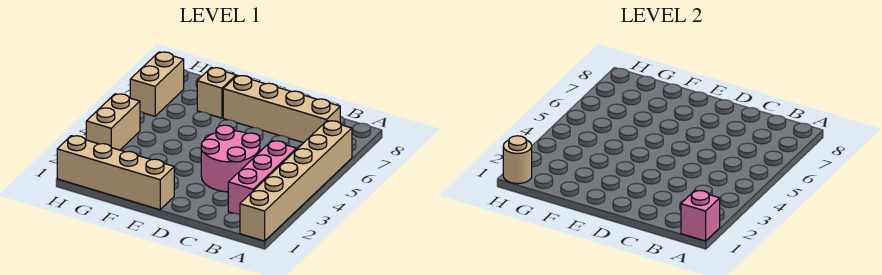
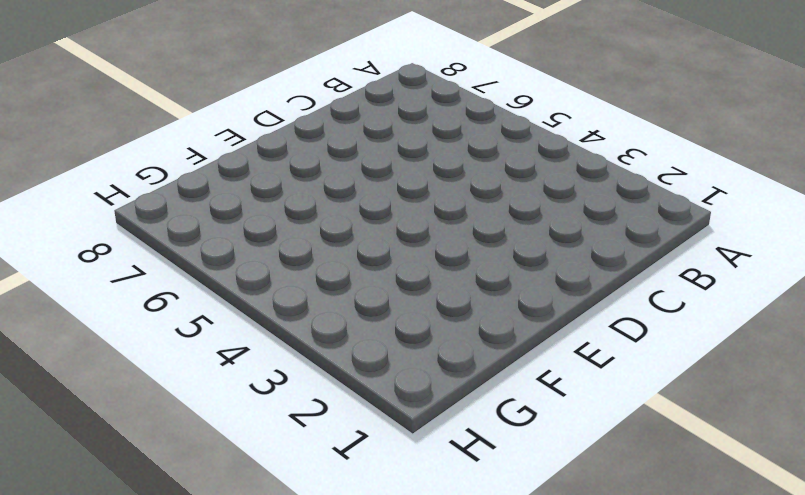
none -> tan 1x6 brick [240,121,352,241]
none -> pink 1x3 brick [228,141,296,215]

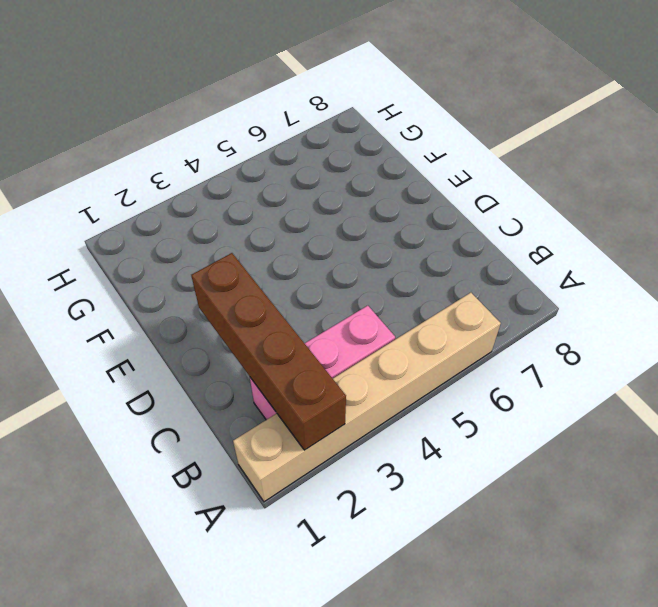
brown 1x4 brick [191,253,346,450] -> none
none -> tan 1x4 brick [223,75,340,143]
none -> pink 2x2 round brick [201,125,260,192]

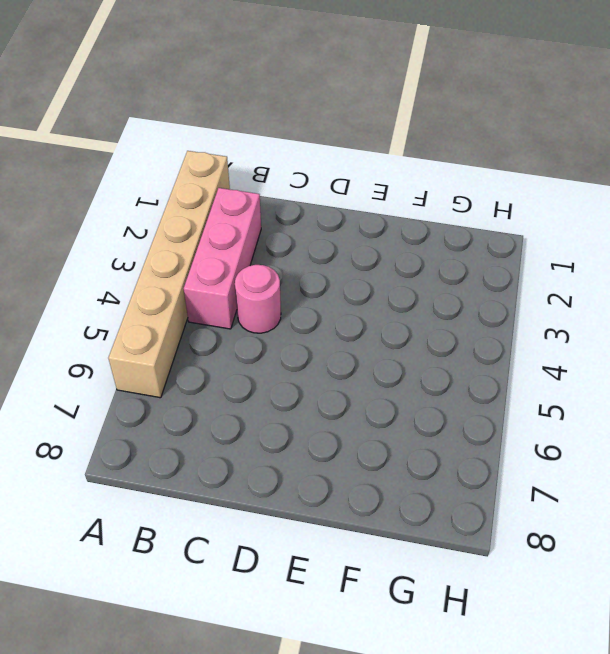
pink 1x1 round brick [235,265,281,333] -> pink 2x2 round brick [201,125,260,192]
none -> tan 1x4 brick [223,75,340,143]
none -> tan 1x4 brick [57,136,174,210]

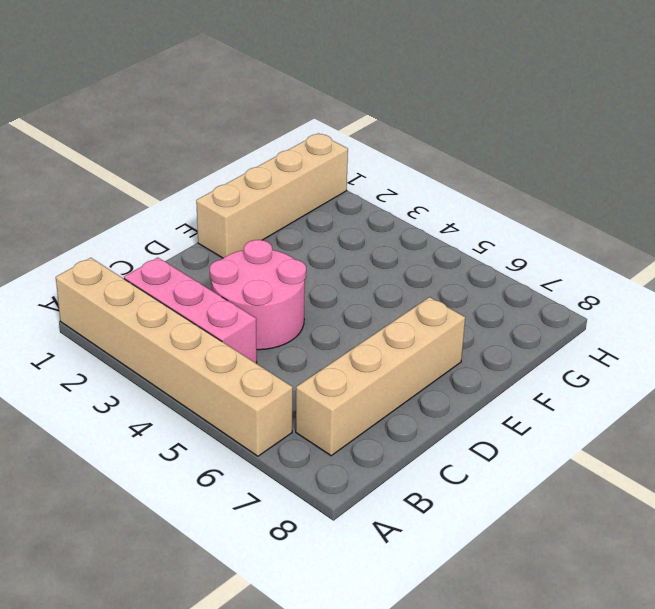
none -> tan 1x1 brick [197,68,236,118]
none -> tan 1x2 brick [86,94,140,150]

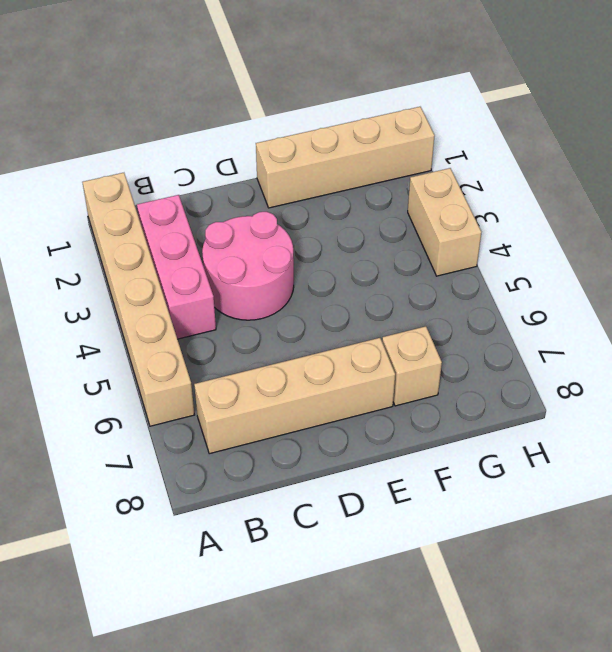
none -> tan 1x2 brick [130,52,184,116]
none -> pink 1x1 brick [681,190,720,241]

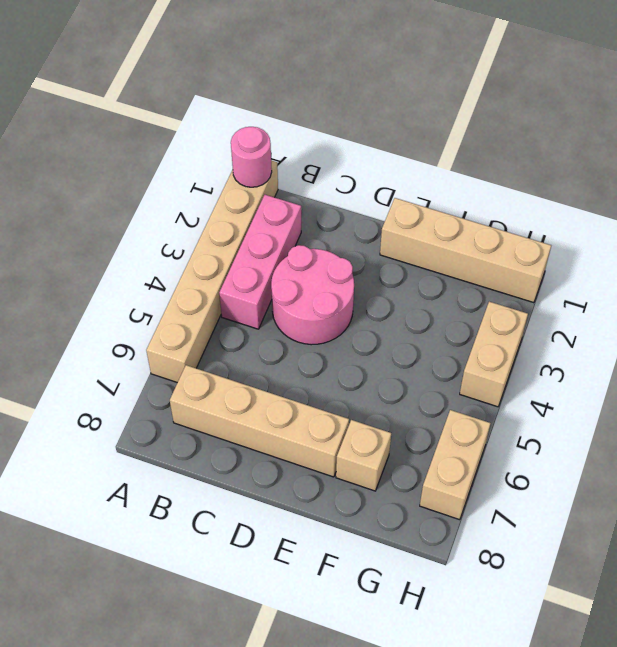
pink 1x1 round brick [231,127,272,187] -> pink 1x1 brick [681,190,720,241]
none -> tan 1x1 round brick [503,136,532,184]

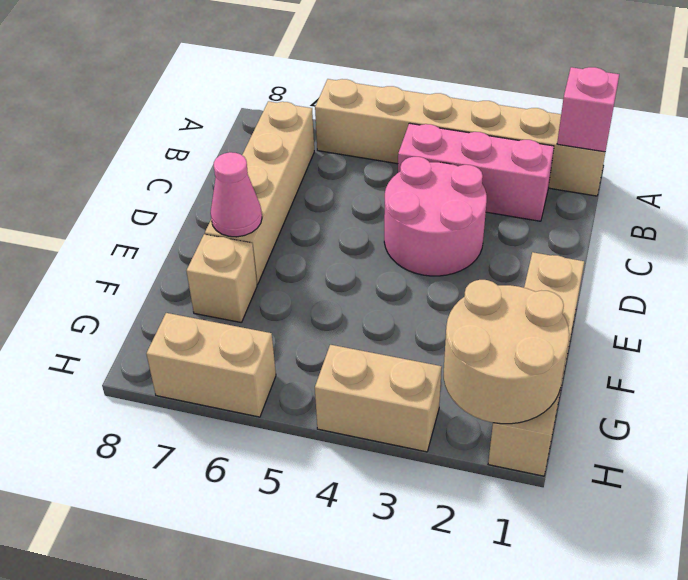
pink 1x1 cone [211,152,262,237] -> none
tan 2x2 round brick [444,280,569,424] -> tan 1x1 round brick [503,136,532,184]

